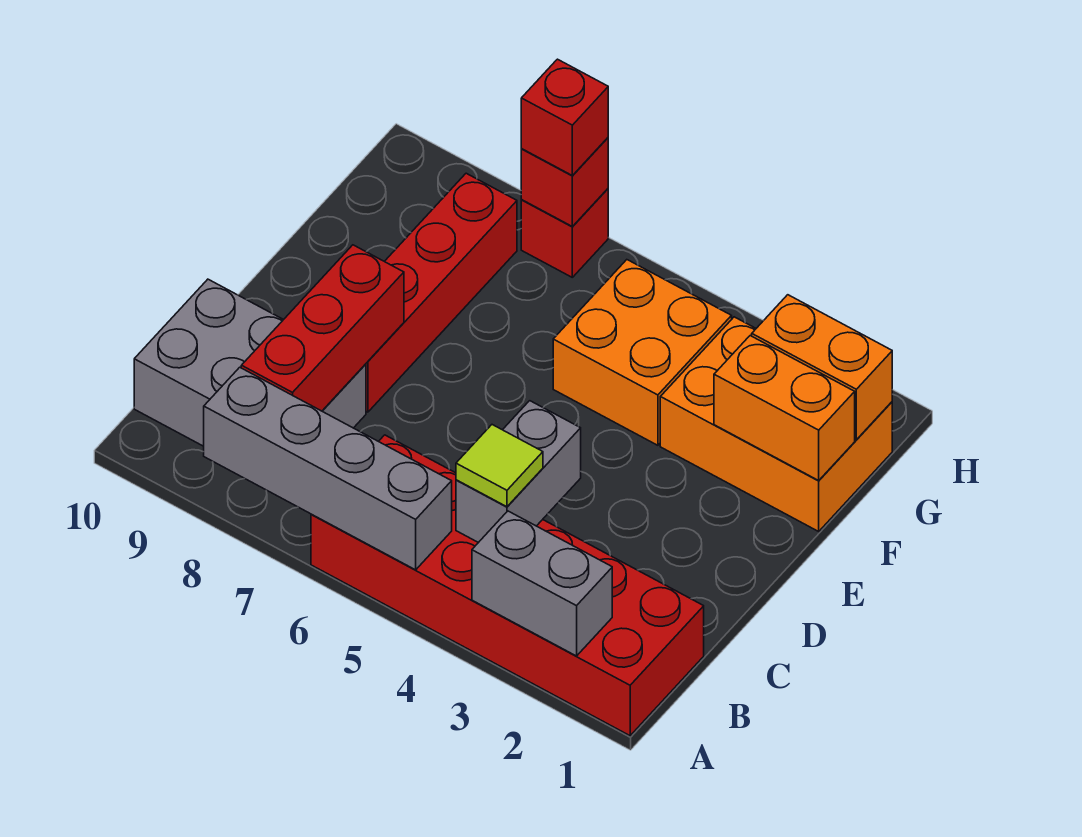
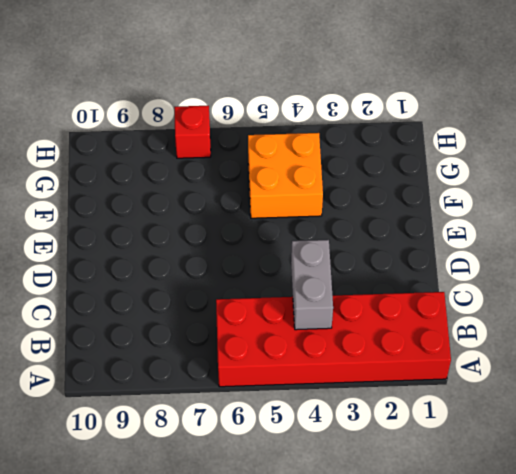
none -> grey 2x3 brick [134,279,366,446]
none -> red 1x4 brick [366,173,517,412]
none -> orange 2x3 brick [660,317,892,531]

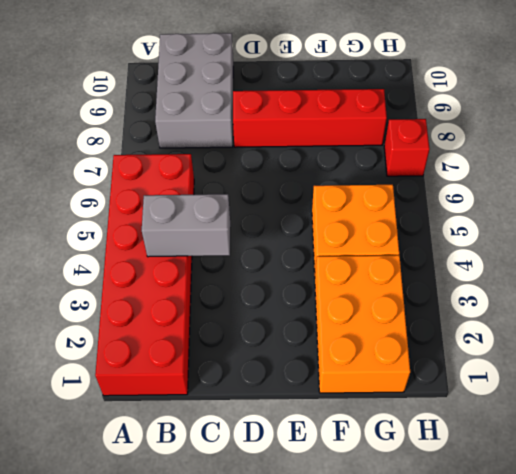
none -> grey 1x2 brick [472,511,612,656]
none -> grey 1x4 brick [204,367,452,570]
none -> red 1x3 brick [241,245,404,411]

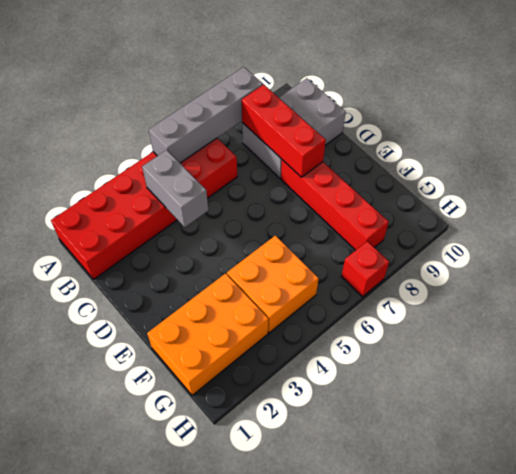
none -> grey 1x2 brick [472,511,612,656]
none -> orange 1x2 brick [714,336,855,480]
none -> orange 1x2 brick [752,295,892,440]

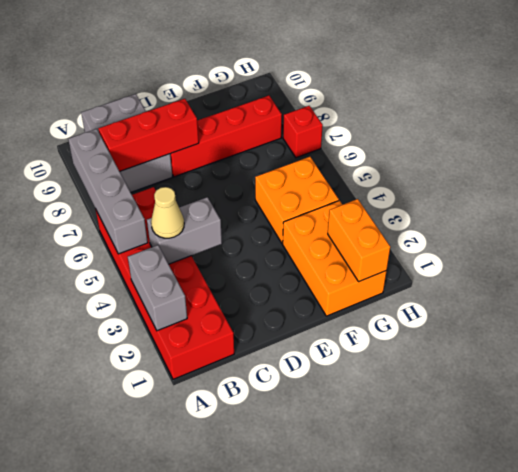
tan 1x1 cone [151,187,184,238] -> lime 1x1 tile [456,425,543,507]
none -> orange 1x2 brick [714,336,855,480]
none -> red 1x1 brick [521,138,608,226]
none -> red 1x1 brick [521,59,608,175]

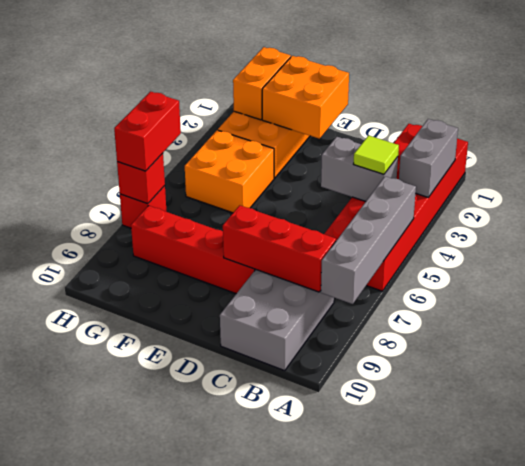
orange 2x2 brick [262,56,349,139] -> orange 1x2 brick [714,336,855,480]
red 1x2 brick [114,92,181,171] -> red 1x1 brick [521,59,608,175]

